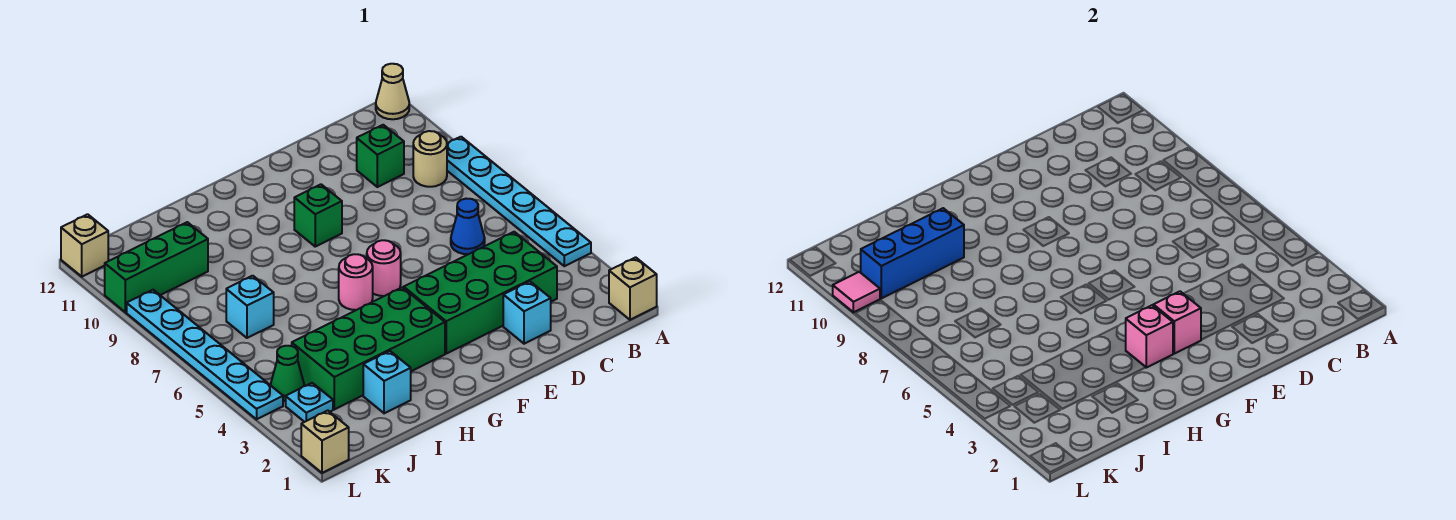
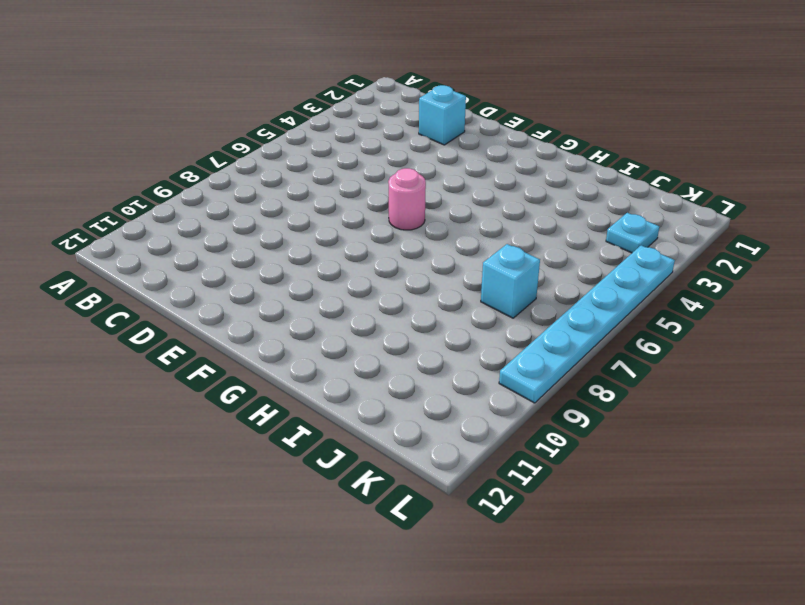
none -> tan 1x1 brick [609,257,657,320]
none -> cyan 1x6 plate [447,137,591,266]
none -> tan 1x1 cone [376,64,409,119]

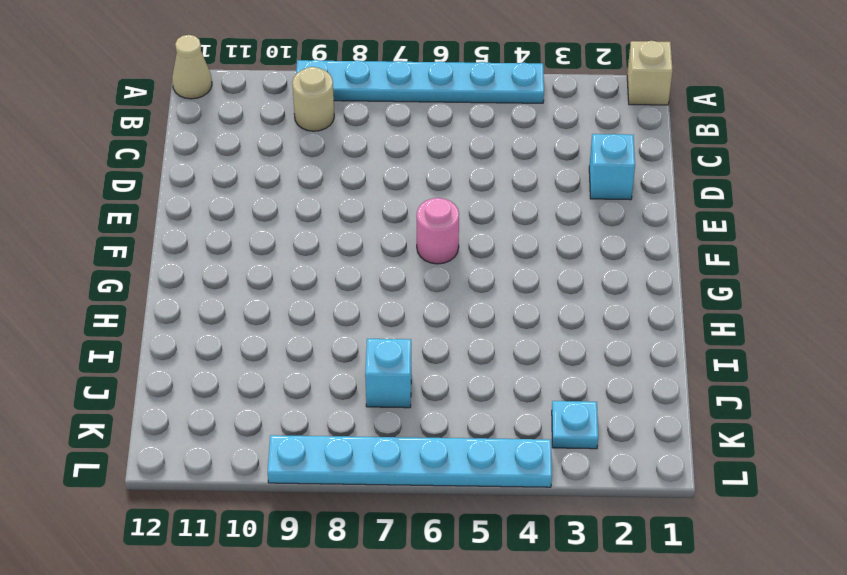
none -> green 2x4 brick [404,232,557,354]
none -> blue 1x1 cone [451,199,485,254]
none -> green 1x1 brick [357,125,404,187]

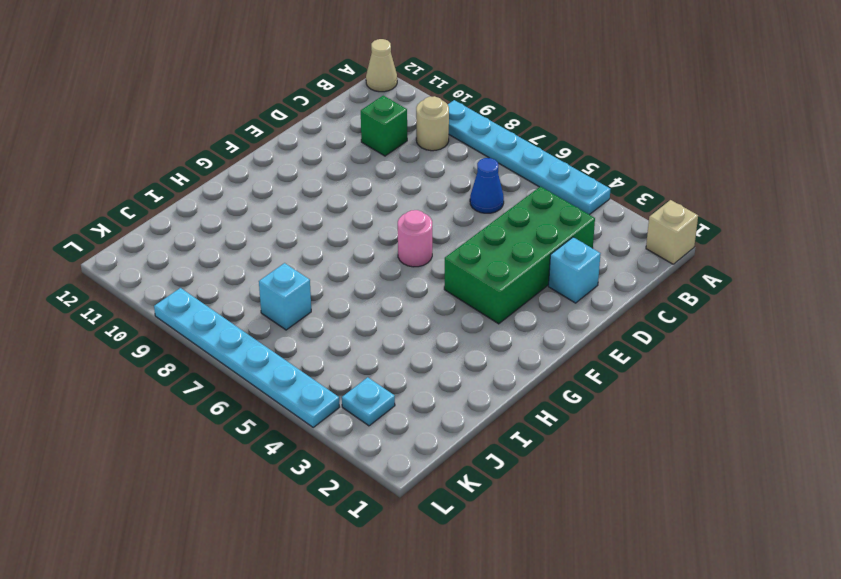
none -> green 1x1 brick [294,184,342,247]
none -> green 2x4 brick [292,287,445,409]
none -> pink 1x1 round brick [339,254,373,310]

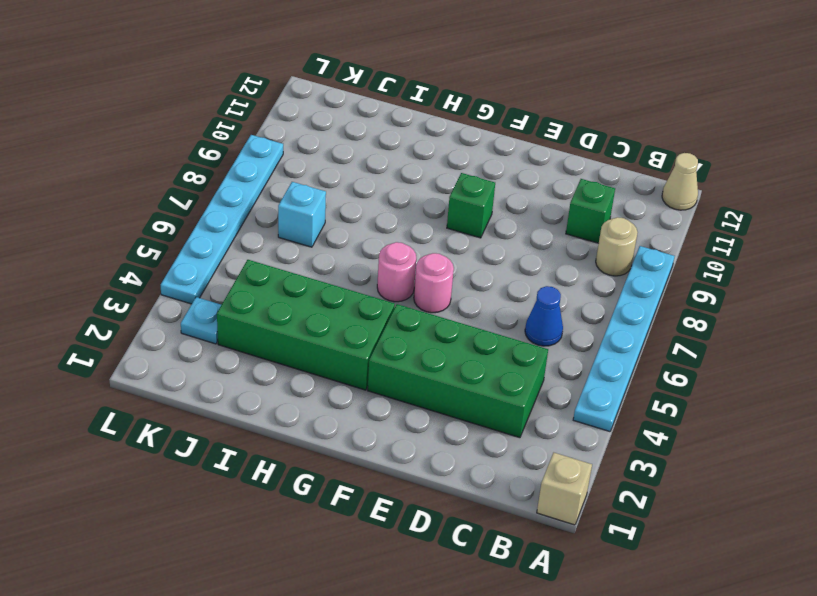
none -> cyan 1x1 brick [503,281,551,344]
none -> cyan 1x1 brick [363,351,411,413]
none -> green 1x3 brick [105,222,208,312]

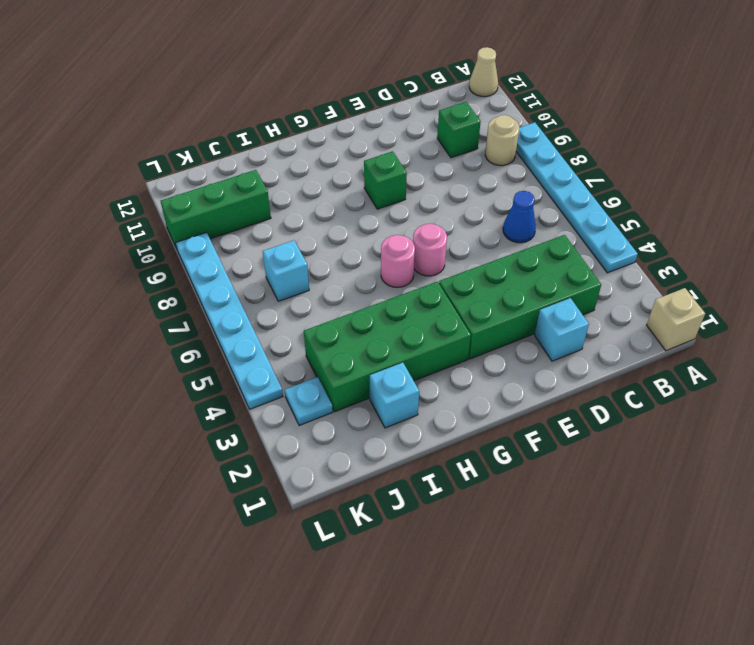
none -> green 1x1 cone [271,346,304,401]
none -> tan 1x1 brick [301,411,349,473]
none -> tan 1x1 brick [61,214,108,277]

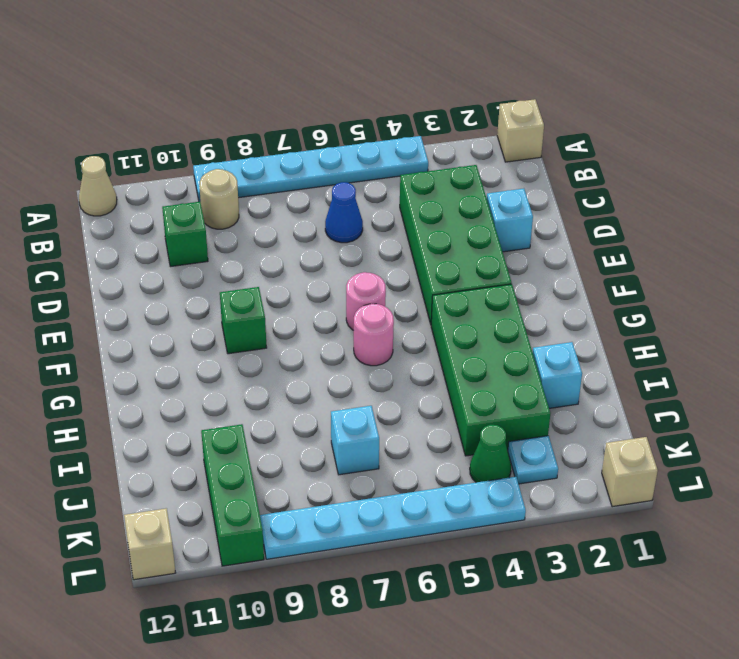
none -> pink 1x1 brick [1153,291,1201,354]
none -> pink 1x1 brick [1126,305,1173,368]
none -> blue 1x3 brick [861,208,964,298]

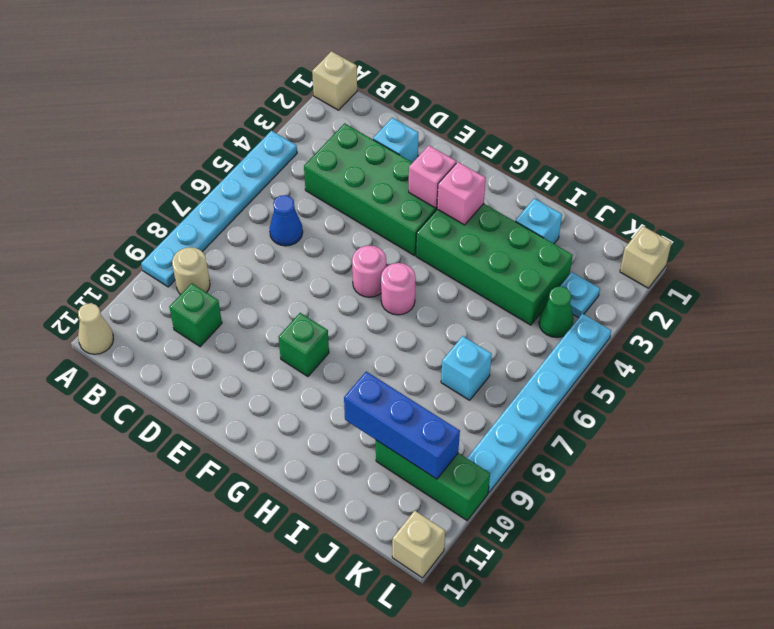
none -> pink 1x1 tile [833,272,880,312]

